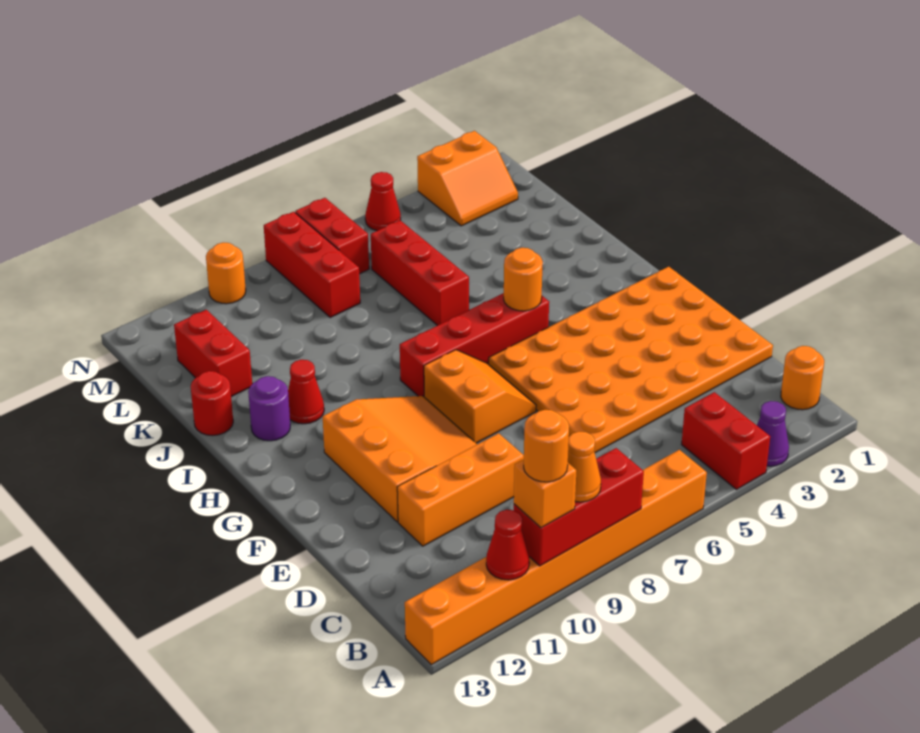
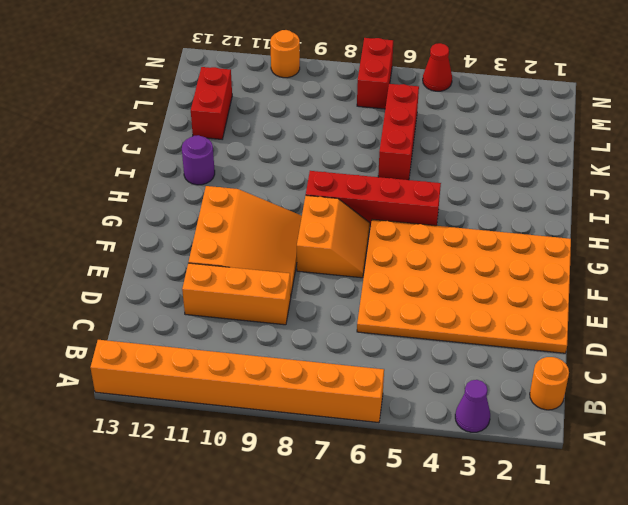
none -> red 1x2 brick [682,392,770,489]
none -> red 1x1 cone [288,360,324,424]
none -> red 1x1 round brick [191,371,233,436]

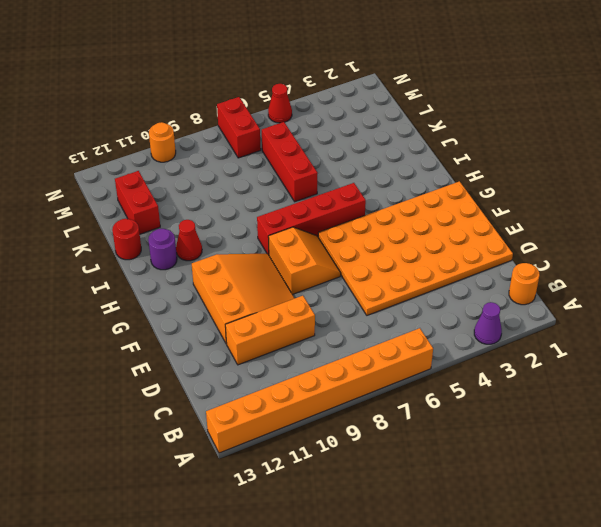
none -> red 1x2 brick [682,392,770,489]
none -> red 1x3 brick [264,212,360,318]
none -> orange 2x2 slope [417,131,518,226]

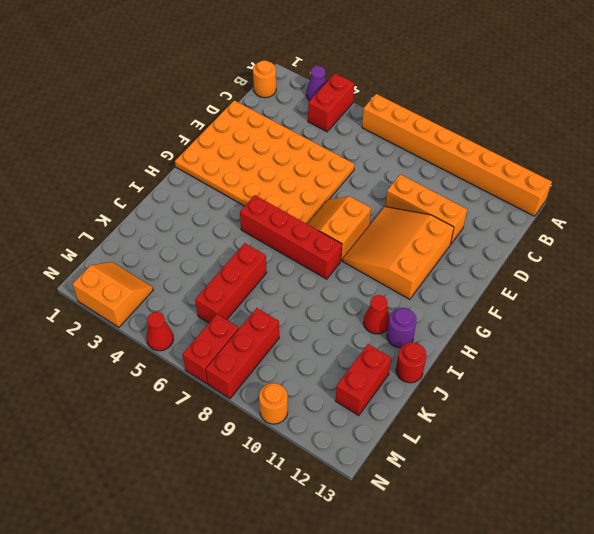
none -> red 1x3 brick [514,448,644,566]
none -> red 1x1 cone [486,510,529,580]
none -> orange 1x1 round brick [504,248,543,311]

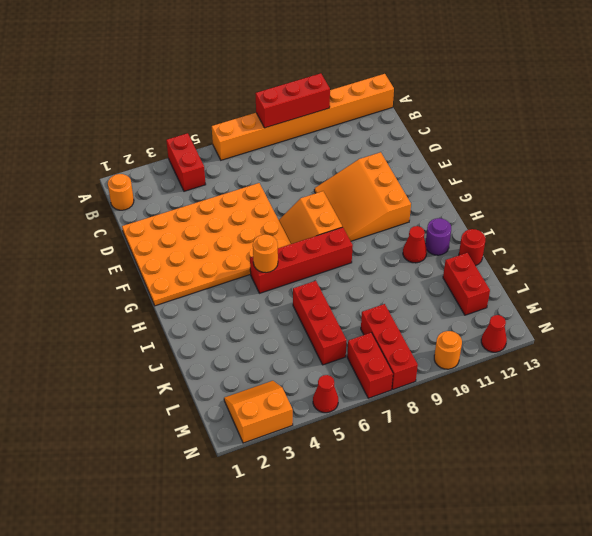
red 1x1 cone [481,315,507,352] -> red 1x1 cone moved to [486,510,529,580]
none -> purple 1x1 cone [757,401,789,466]
none -> orange 1x3 brick [397,433,524,546]
none -> orange 1x1 cone [568,431,601,502]

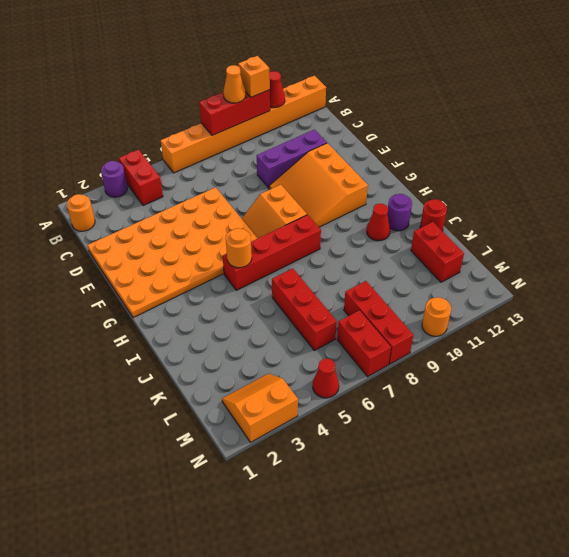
purple 1x1 round brick [101,161,127,197] -> purple 1x1 cone [757,401,789,466]
purple 1x3 brick [257,130,327,188] -> orange 1x3 brick [397,433,524,546]
none -> orange 1x1 round brick [524,410,569,482]

